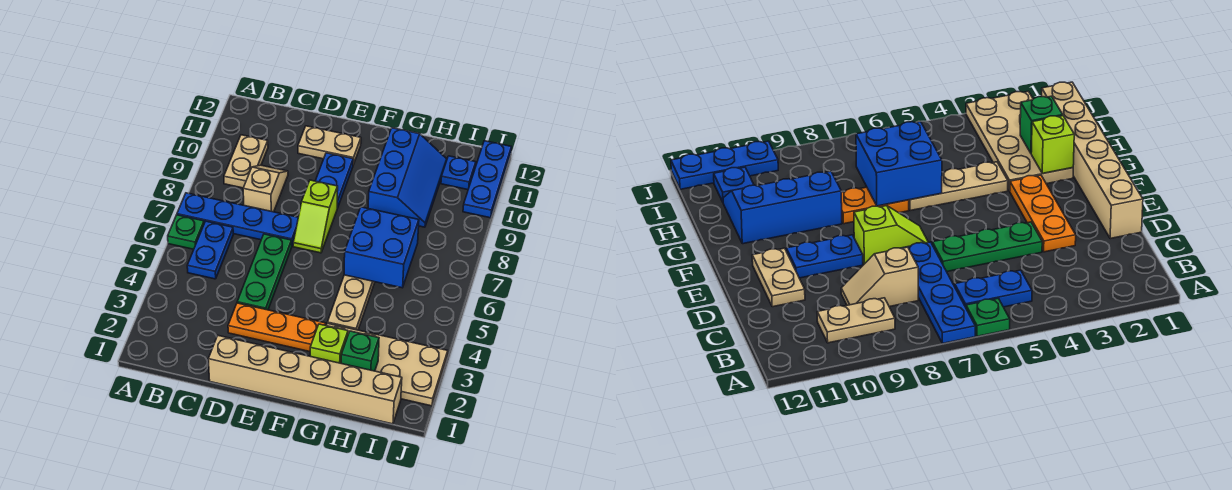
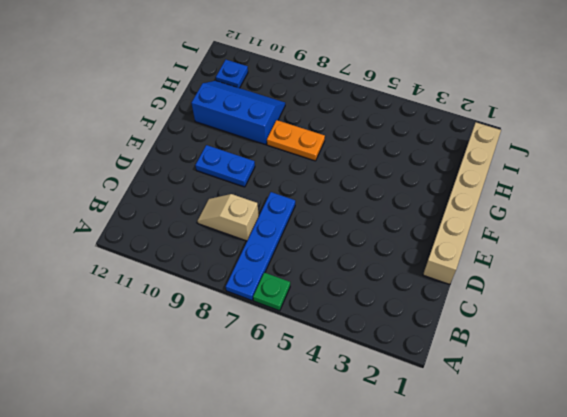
none -> blue 1x2 plate [187,221,233,279]
none -> tan 1x2 plate [224,135,268,188]
none -> orange 1x3 plate [228,303,326,351]

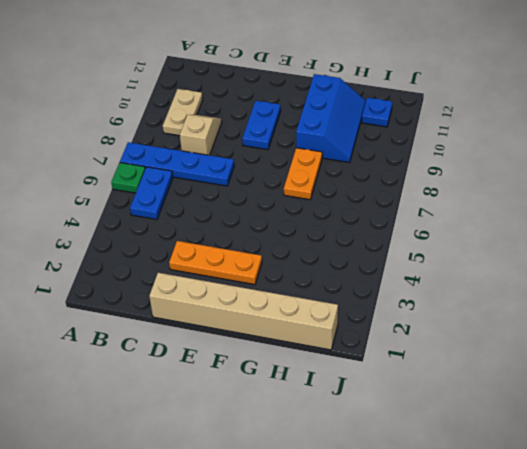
none -> green 1x3 plate [237,234,292,310]
none -> tan 1x2 plate [298,126,361,165]
none -> lime 1x2 slope [293,180,338,253]

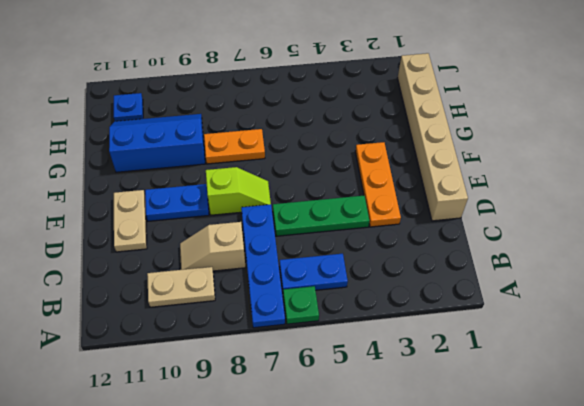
none -> tan 2x4 plate [326,323,448,406]
none -> tan 1x3 plate [327,275,375,330]
none -> blue 1x3 plate [463,141,511,218]

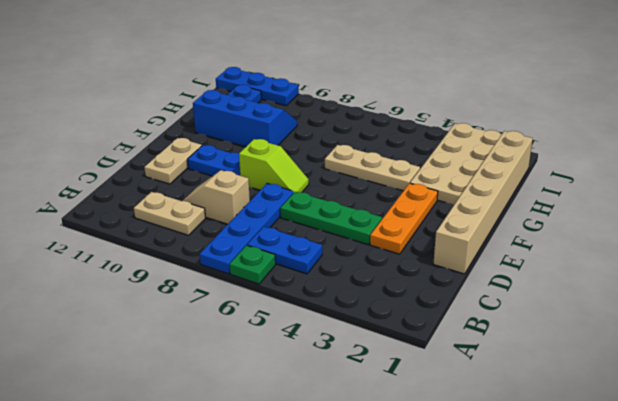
none -> orange 1x2 plate [841,187,909,224]
none -> lime 1x1 brick [310,324,348,363]
none -> blue 2x2 brick [344,207,419,288]

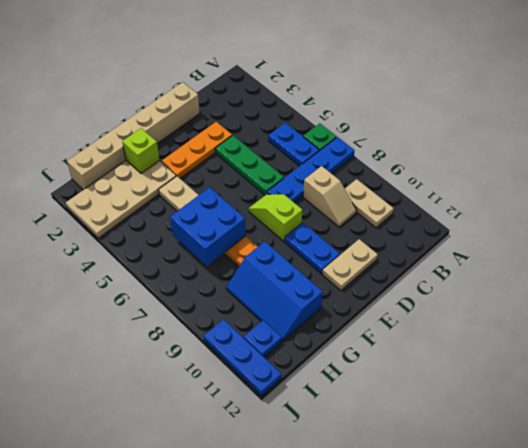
none -> green 1x1 brick [341,331,379,371]

